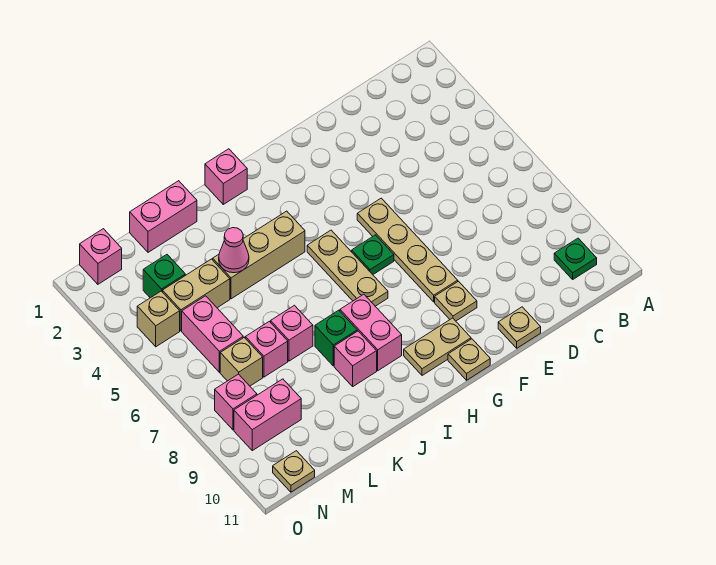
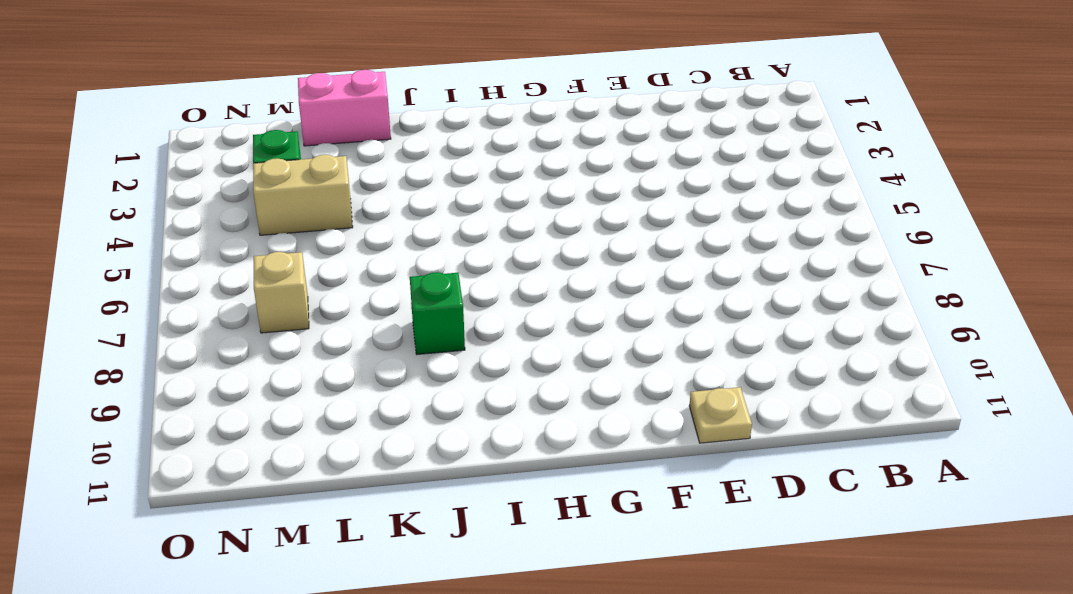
none -> green 1x1 plate [554,238,597,279]
none -> tan 1x4 plate [357,198,458,302]
none -> tan 1x1 plate [435,281,477,321]

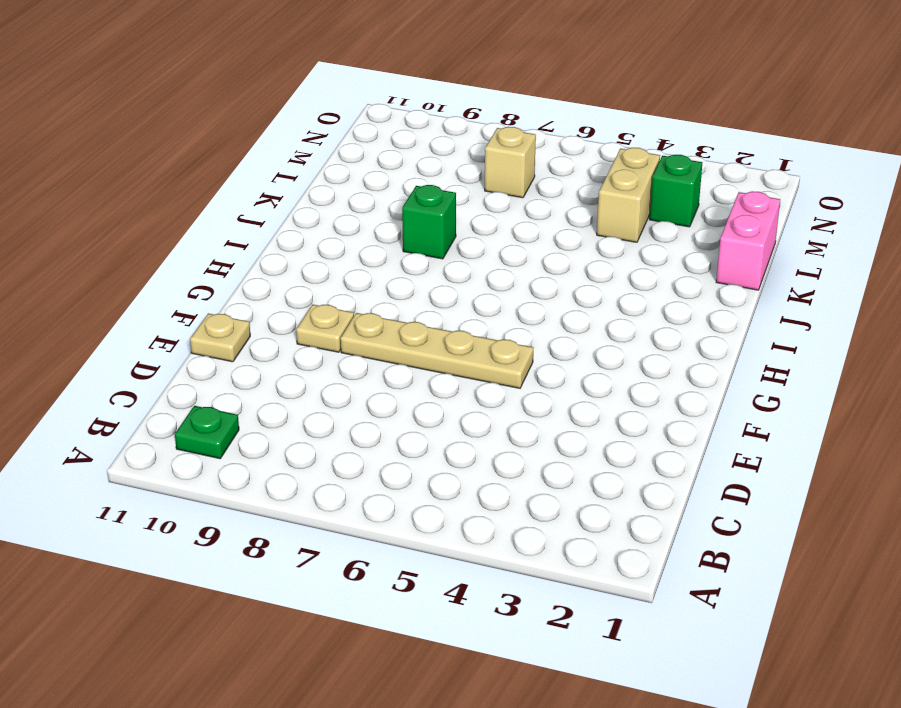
none -> green 1x1 plate [352,235,394,275]
none -> tan 1x2 plate [404,318,471,376]
none -> tan 1x1 plate [448,339,490,380]

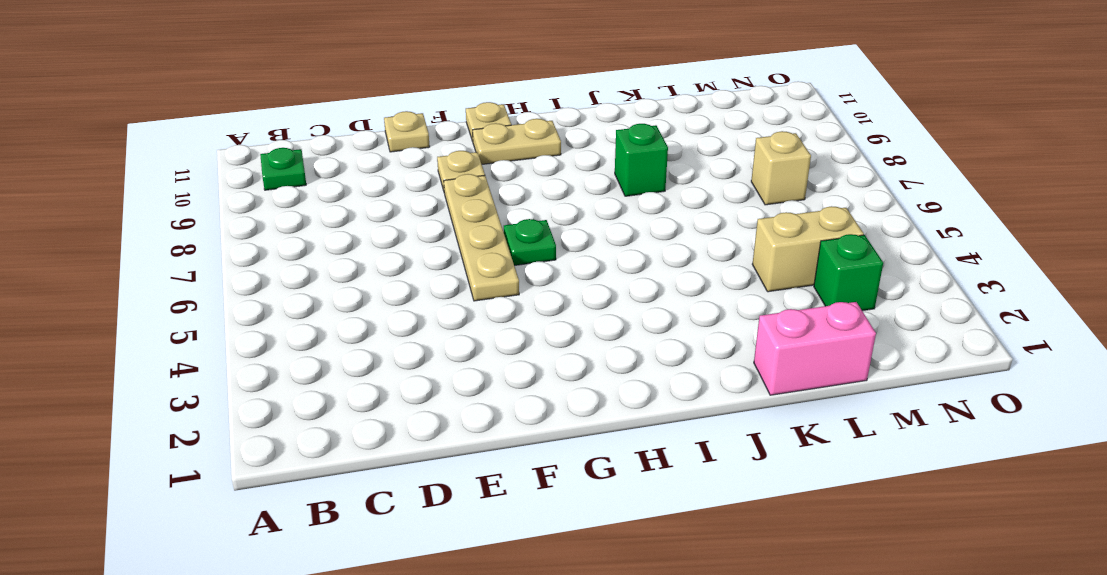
none -> tan 1x3 plate [307,230,388,306]
none -> pink 1x1 brick [205,149,247,204]
none -> tan 1x3 brick [213,211,305,299]

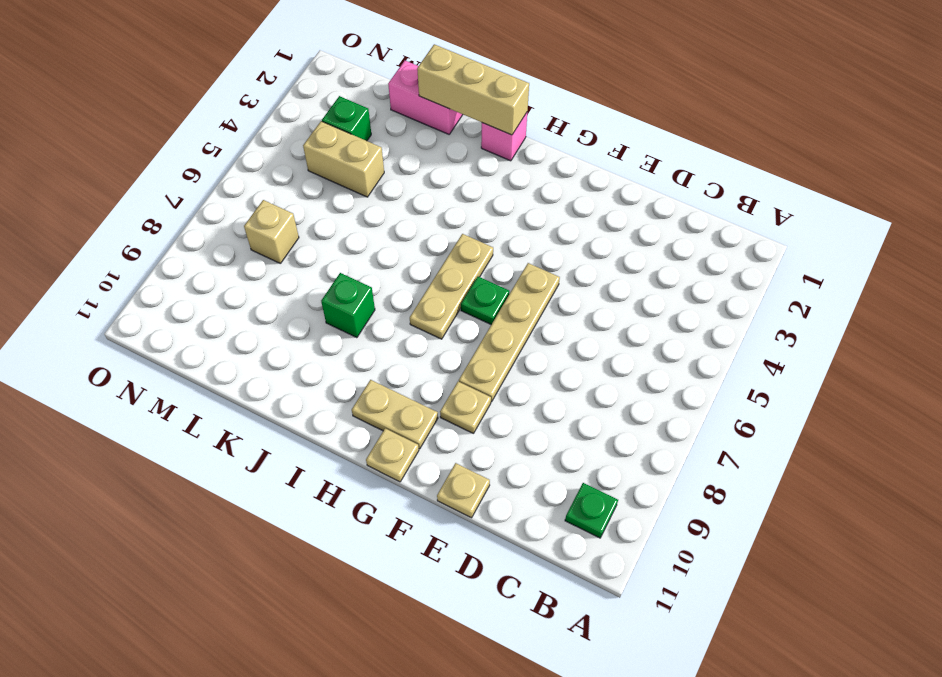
tan 1x3 brick [417,44,529,135] -> tan 1x3 brick moved to [213,211,305,299]
none -> pink 1x2 brick [340,294,402,371]
none -> pink 1x1 brick [334,331,377,386]
none -> pink 1x1 brick [271,305,313,361]

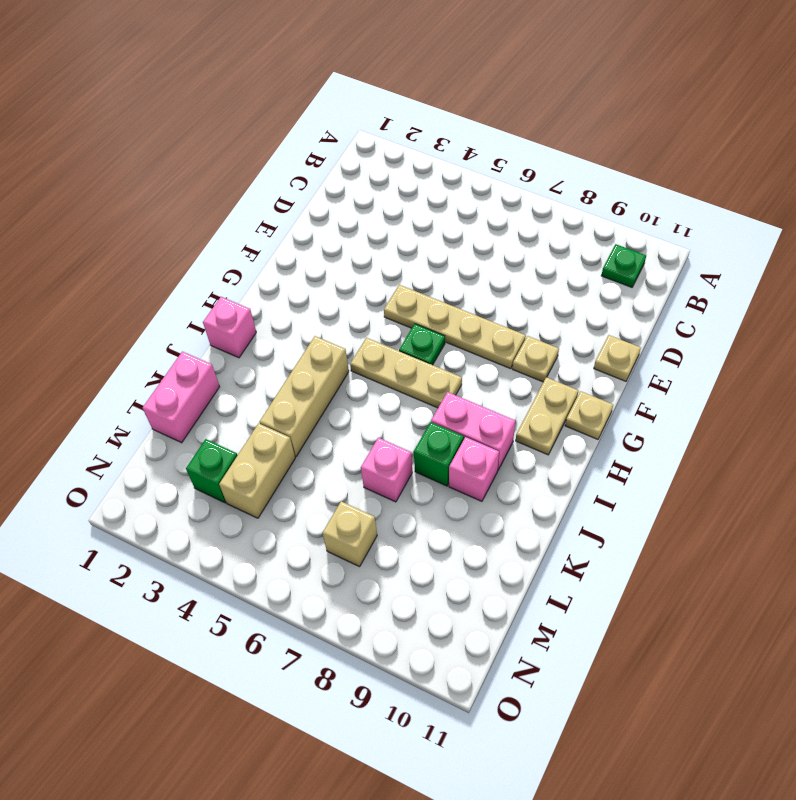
none -> pink 1x1 brick [245,321,288,377]
none -> pink 1x2 brick [182,296,243,372]
none -> pink 1x2 brick [234,379,301,451]

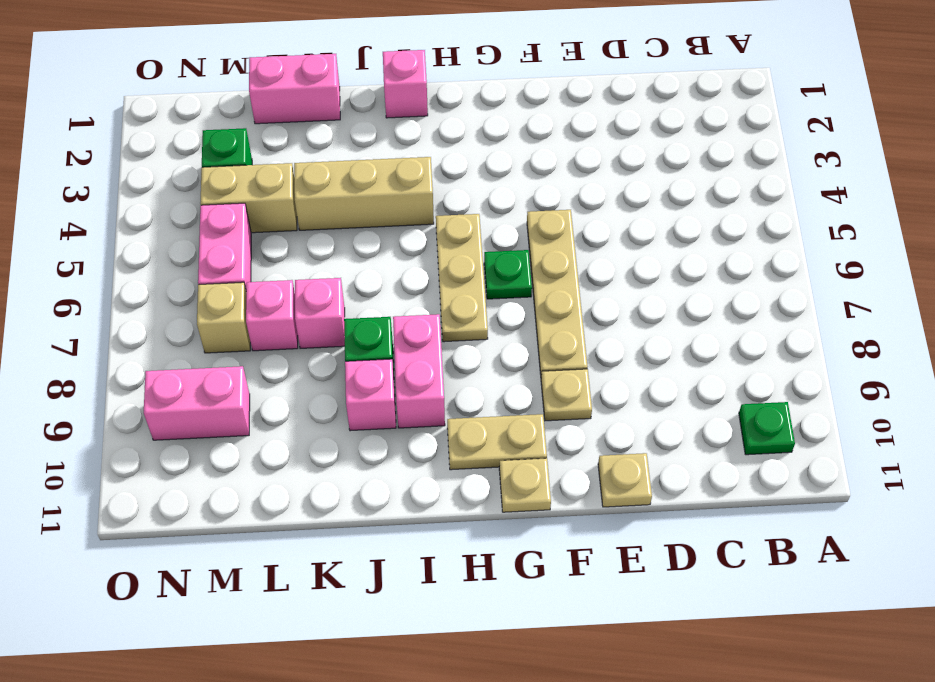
none -> pink 1x1 brick [80,229,122,284]
none -> tan 1x1 brick [137,291,180,347]
none -> pink 1x1 brick [215,374,257,430]

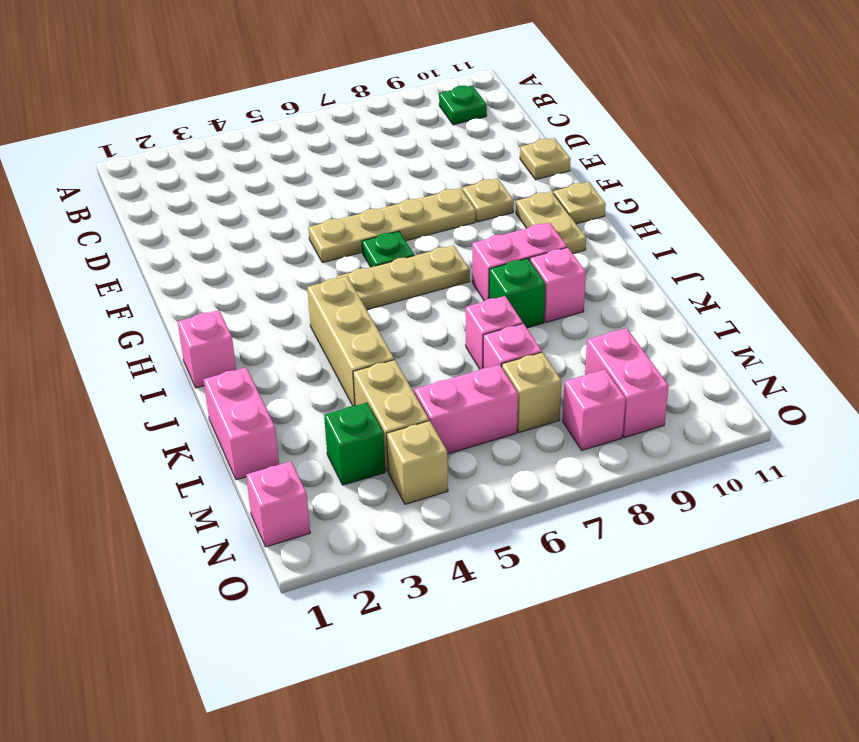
none -> tan 1x1 plate [273,451,315,492]
none -> pink 1x1 cone [219,228,249,273]

